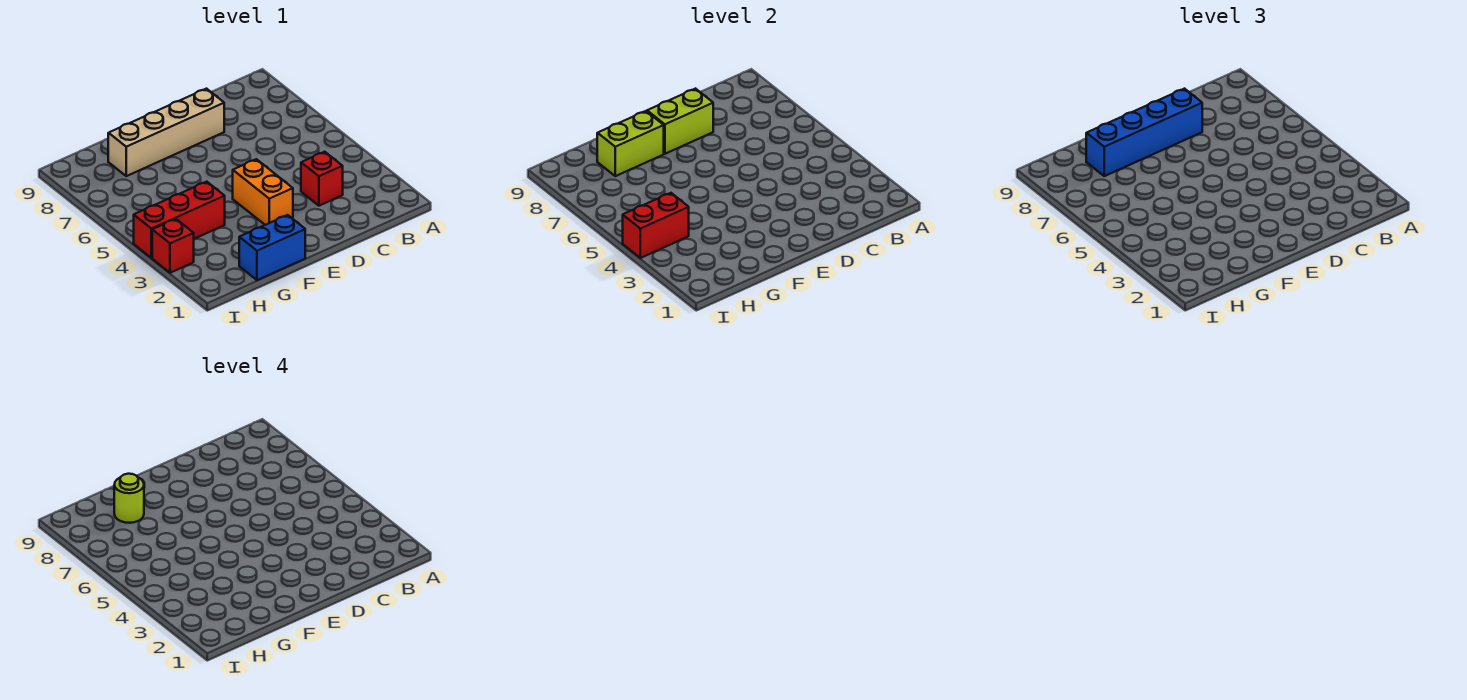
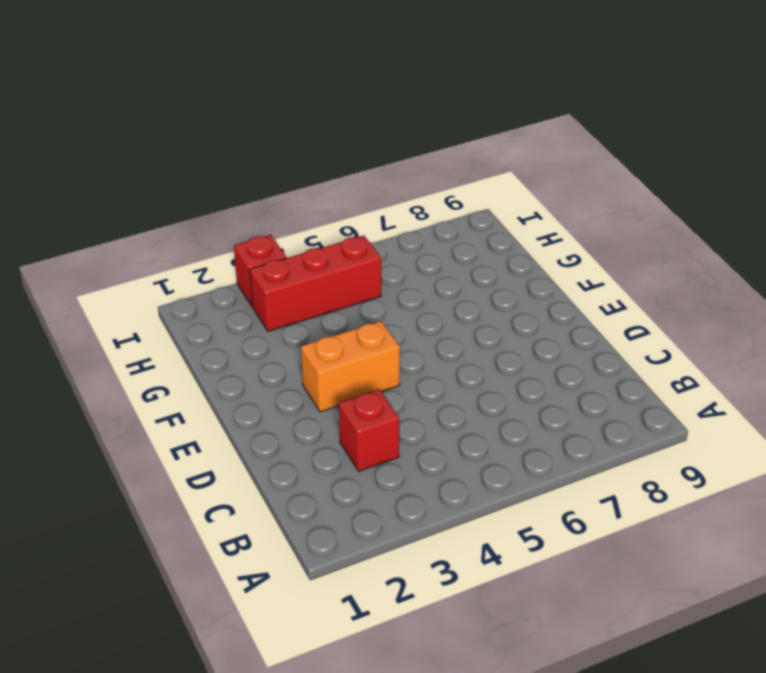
red 1x3 brick [250,236,381,331] -> red 1x3 brick turned to [134,182,225,258]
none -> tan 1x4 brick [108,89,224,176]
none -> blue 1x2 brick [239,215,305,280]

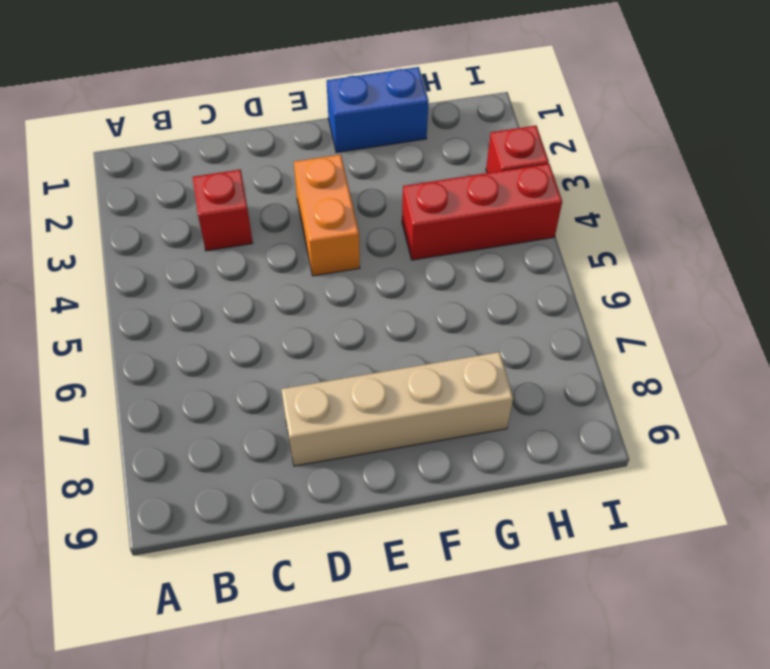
none -> lime 1x2 brick [647,89,713,154]
none -> lime 1x2 brick [597,111,664,176]

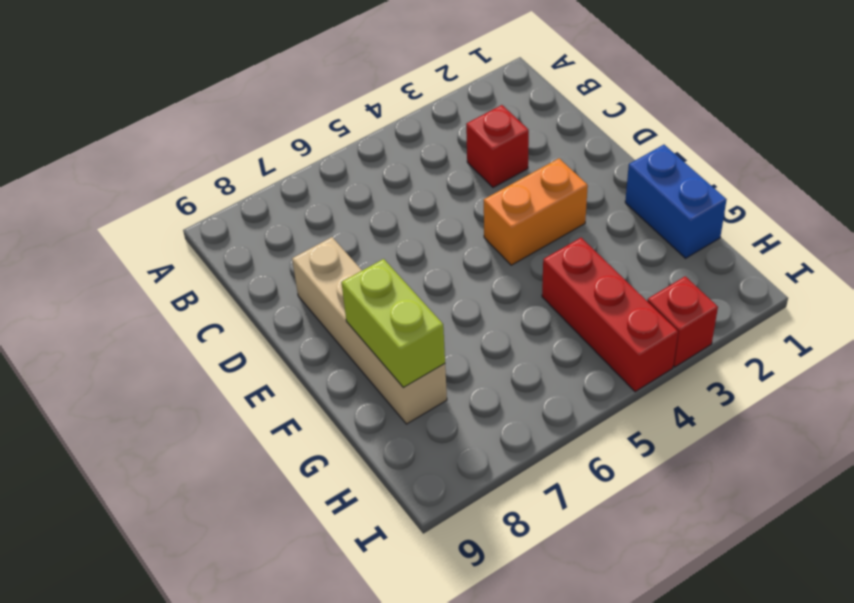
none -> lime 1x2 brick [647,89,713,154]
none -> red 1x2 brick [623,193,689,258]

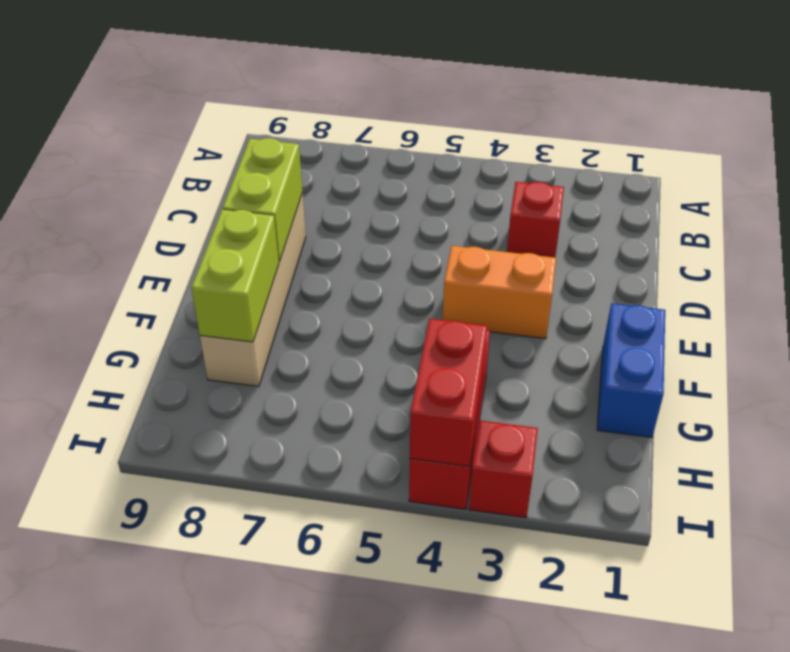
none -> blue 1x4 brick [1086,89,1202,176]
none -> lime 1x1 round brick [114,474,144,523]

